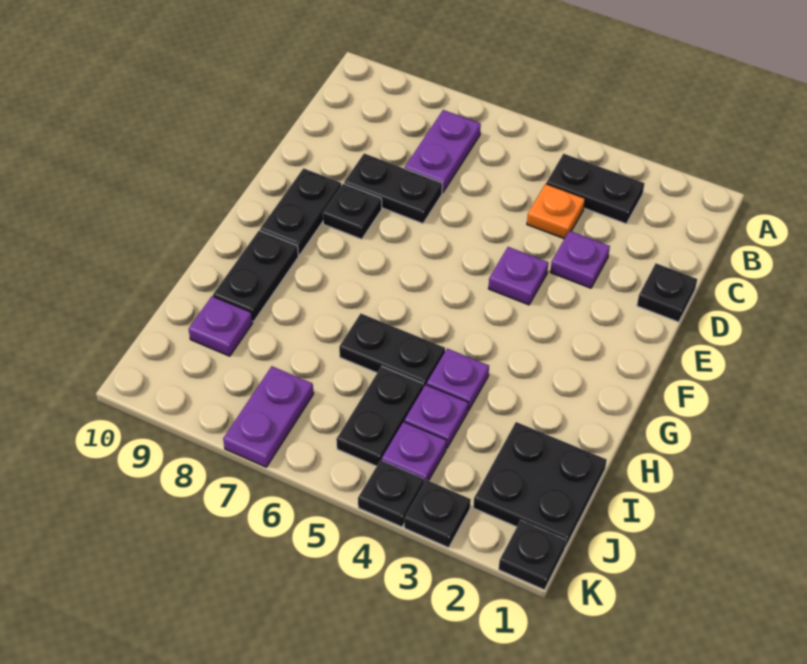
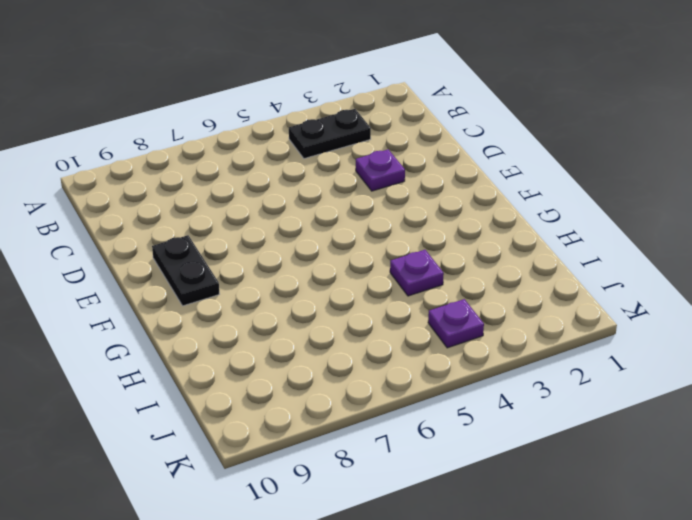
none -> purple 1x2 plate [405,110,481,193]
none -> orange 1x1 plate [527,184,585,239]
none -> black 1x1 plate [637,264,697,322]

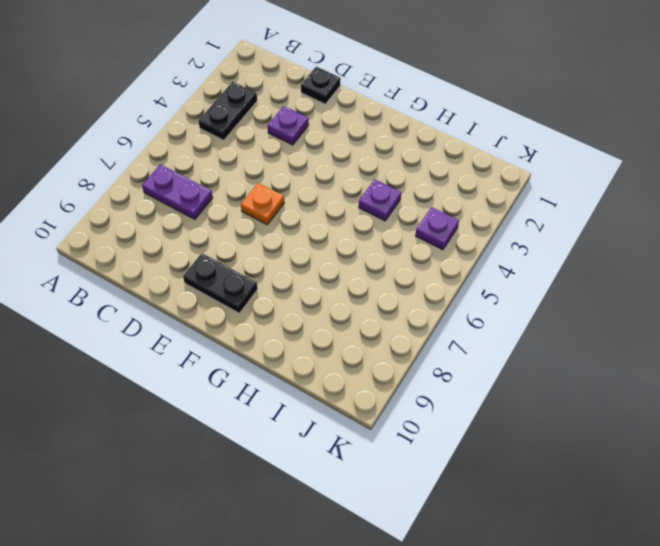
orange 1x1 plate [241,183,284,225] -> orange 1x1 plate moved to [527,184,585,239]
none -> black 1x2 plate [344,154,442,223]
none -> purple 1x1 plate [488,247,548,305]
none -> black 1x1 plate [323,184,382,239]

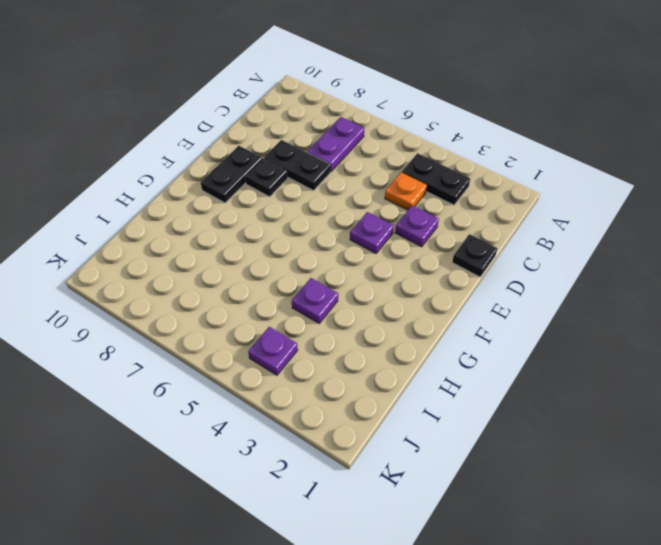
none -> black 1x2 plate [213,230,298,321]
none -> black 1x2 plate [339,314,445,388]
none -> black 2x2 plate [473,422,607,548]

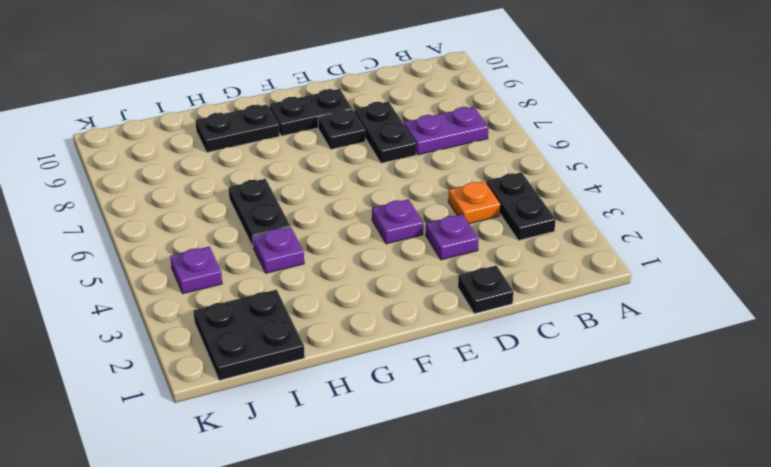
none -> purple 1x1 plate [404,385,468,448]
none -> black 1x2 plate [336,366,423,466]
none -> purple 1x1 plate [189,296,253,356]

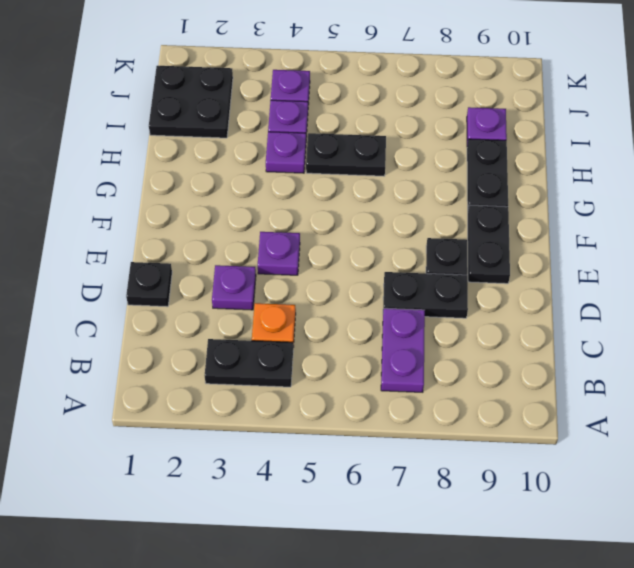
none -> black 1x2 plate [336,366,423,466]
none -> purple 1x2 plate [223,366,314,467]
none -> black 1x1 plate [499,521,566,590]

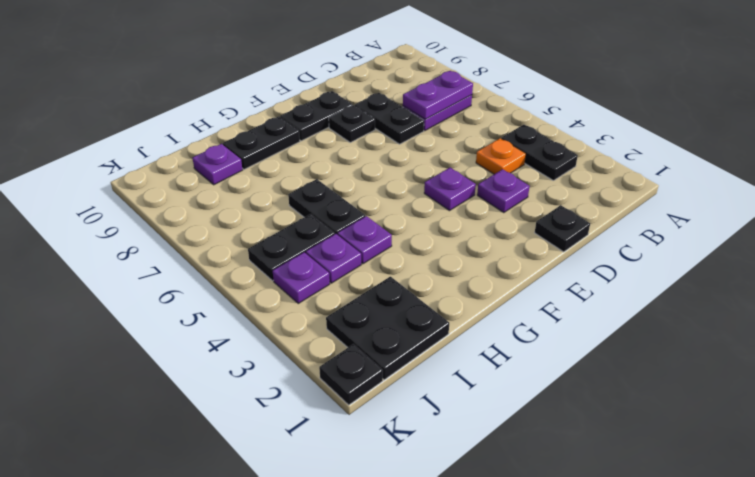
purple 1x2 plate [403,71,473,119] -> purple 1x2 plate moved to [223,366,314,467]
none -> black 1x1 plate [404,480,471,548]
none -> black 1x1 plate [358,460,424,527]

